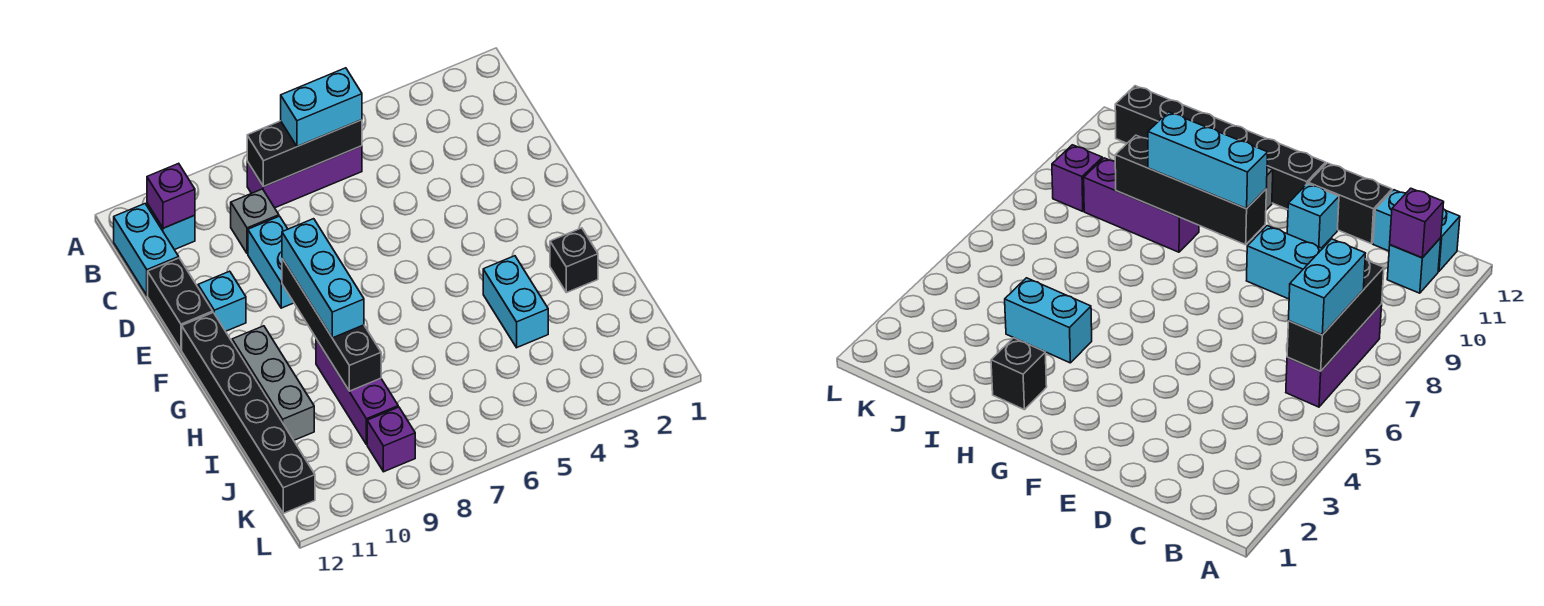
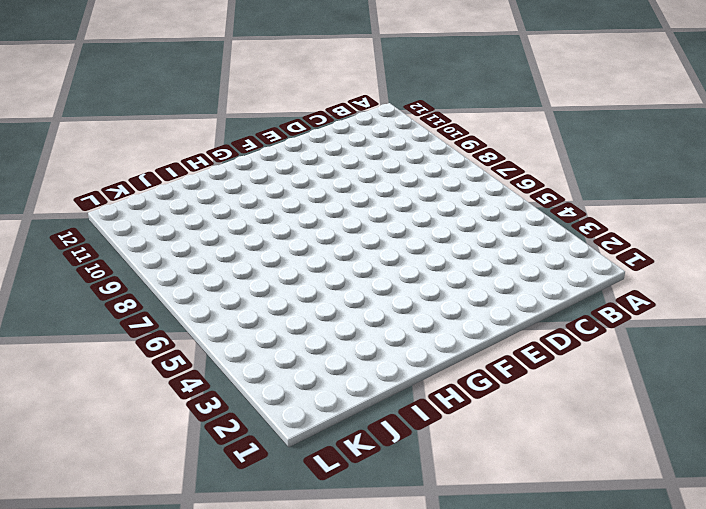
none -> purple 1x3 brick [247,146,362,208]
none -> cyan 1x1 brick [147,203,195,250]
none -> cyan 1x2 brick [114,204,179,295]

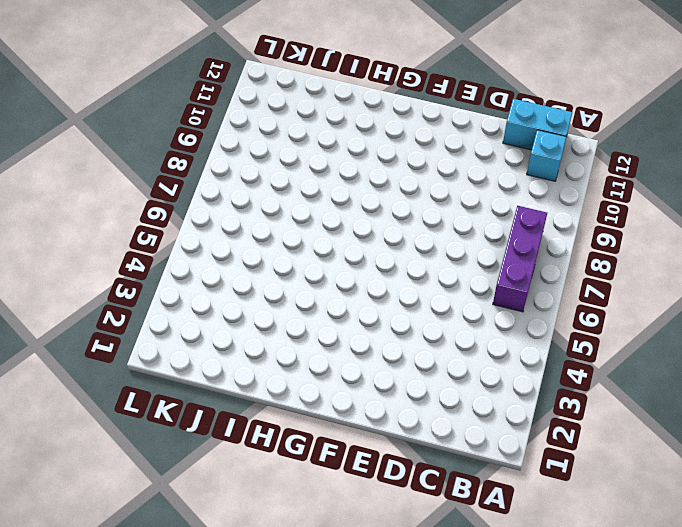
none -> grey 1x1 brick [231,189,279,254]
none -> cyan 1x2 brick [248,216,294,308]
none -> black 1x2 brick [148,258,213,350]

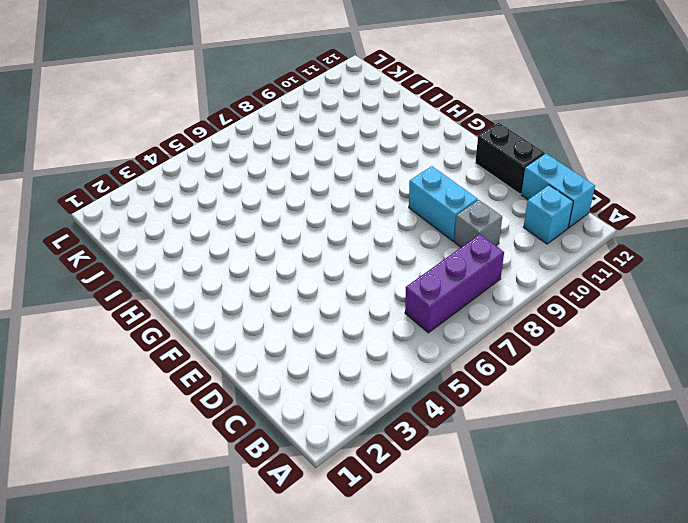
none -> cyan 1x1 brick [198,271,246,331]
none -> black 1x6 brick [182,313,315,513]
none -> grey 1x3 brick [232,326,314,440]

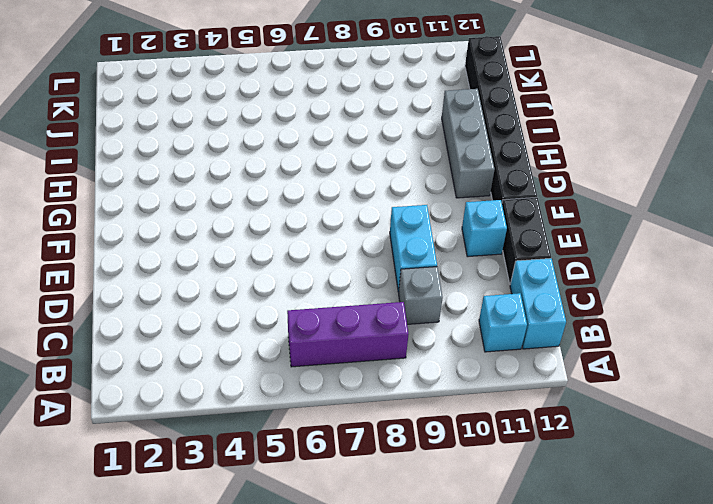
none -> black 1x1 brick [550,228,598,293]
none -> cyan 1x2 brick [483,256,548,348]
none -> purple 1x3 brick [316,339,398,445]

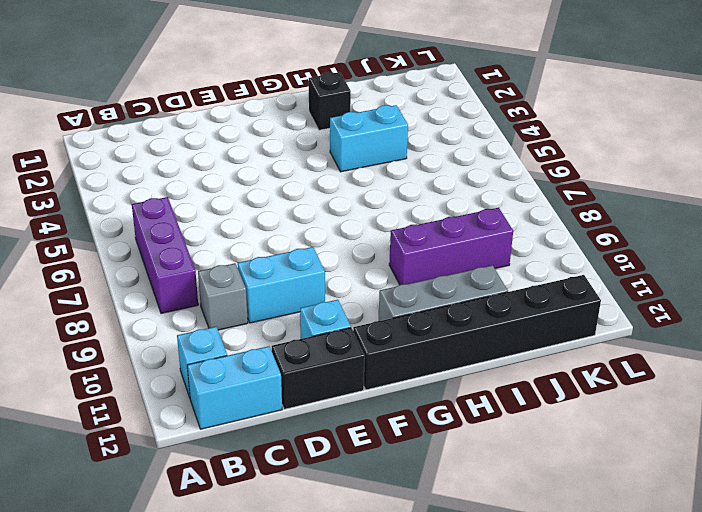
none -> purple 1x1 brick [367,407,415,472]
none -> black 1x3 brick [247,120,362,187]
none -> purple 1x1 brick [147,163,195,228]

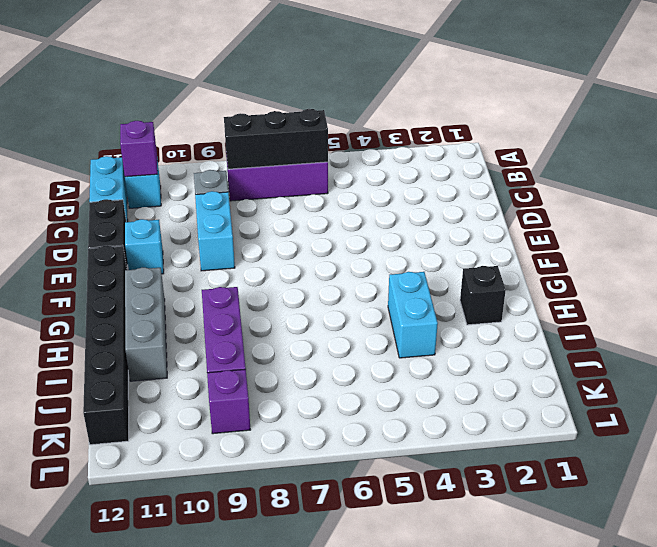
none -> black 1x4 brick [282,259,381,391]
none -> cyan 1x2 brick [281,68,362,146]
none -> cyan 1x3 brick [282,219,364,338]

